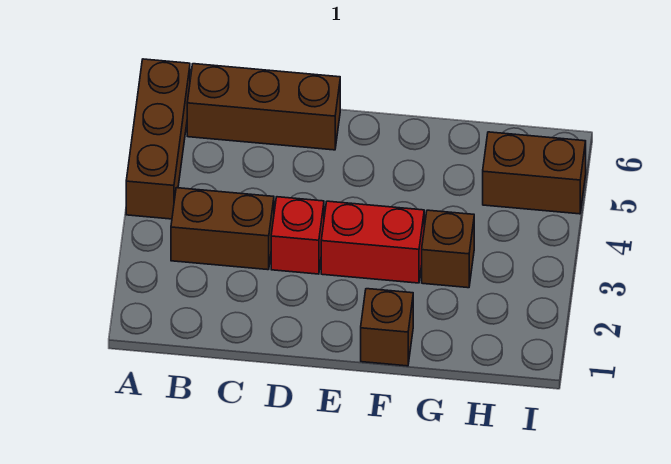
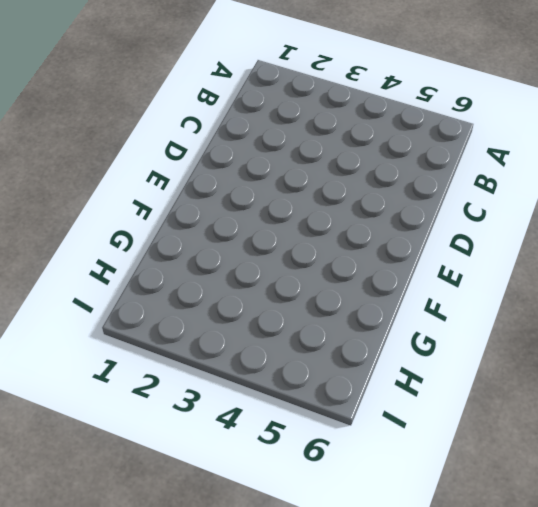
none -> brown 1x3 brick [126,59,190,219]
none -> brown 1x2 brick [171,188,274,270]

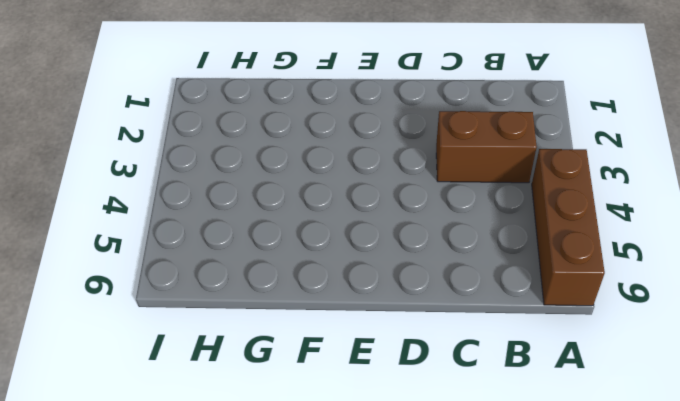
none -> brown 1x3 brick [187,64,340,150]
none -> red 1x1 brick [271,197,324,274]

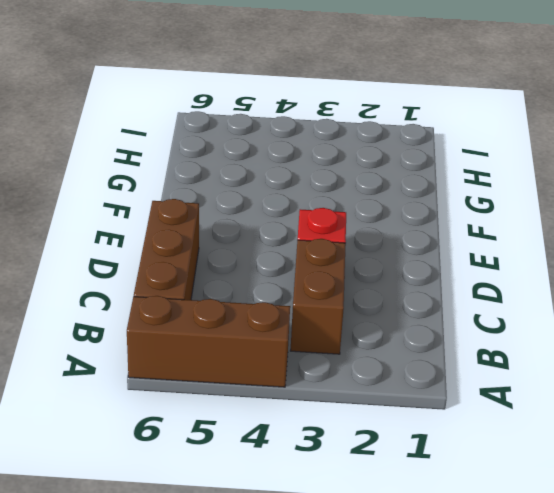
none -> red 1x2 brick [321,201,424,283]
none -> brown 1x1 brick [361,289,413,366]

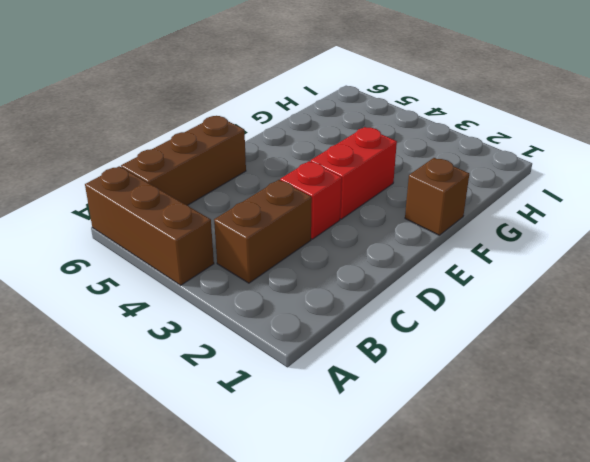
none -> brown 1x1 brick [422,210,474,288]
none -> brown 1x2 brick [483,132,586,214]

